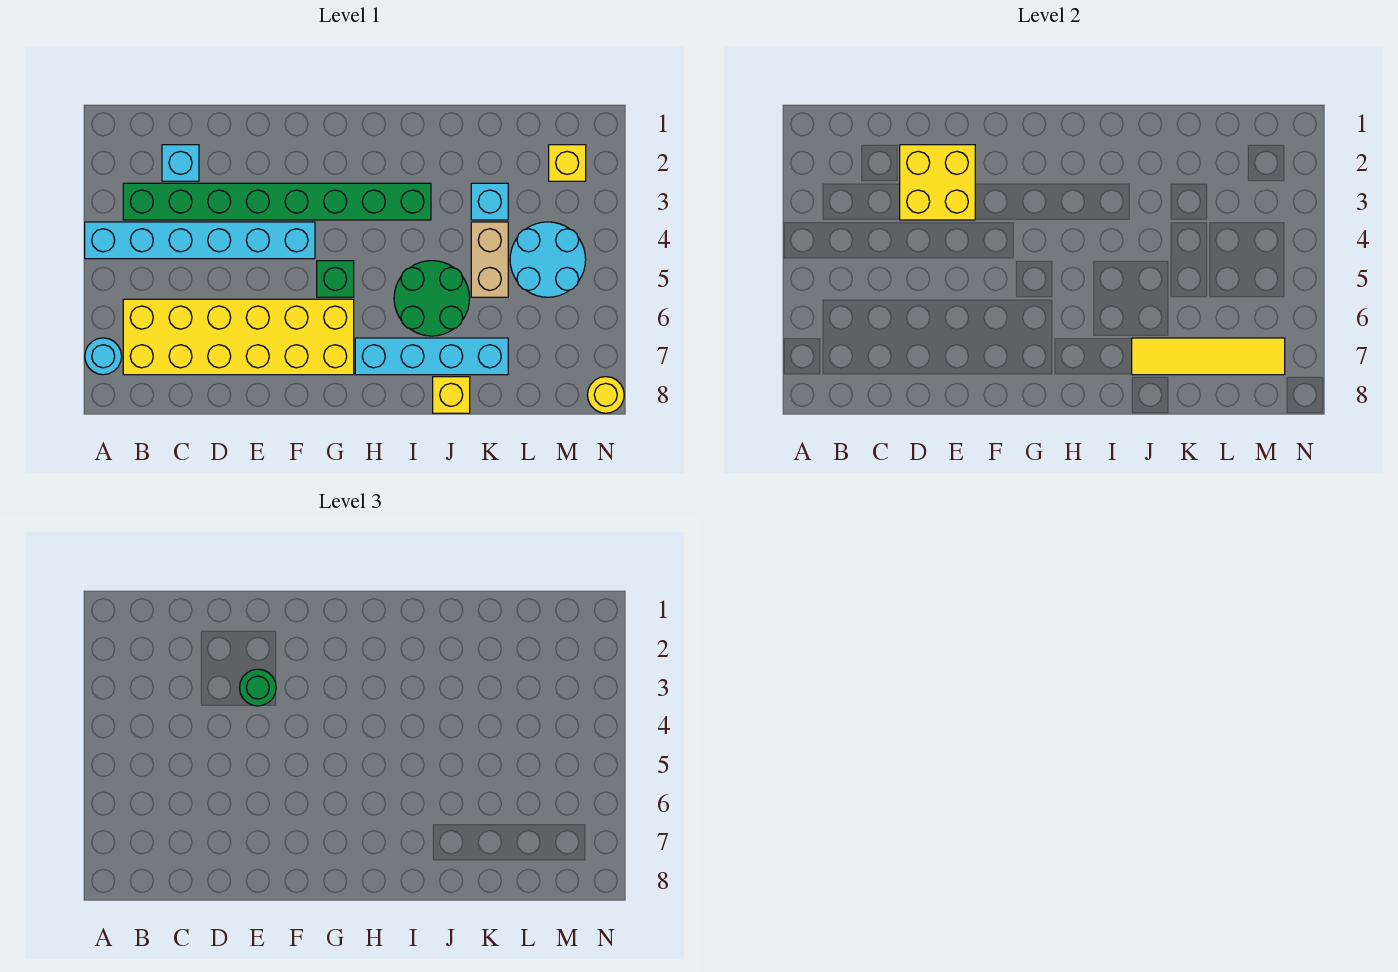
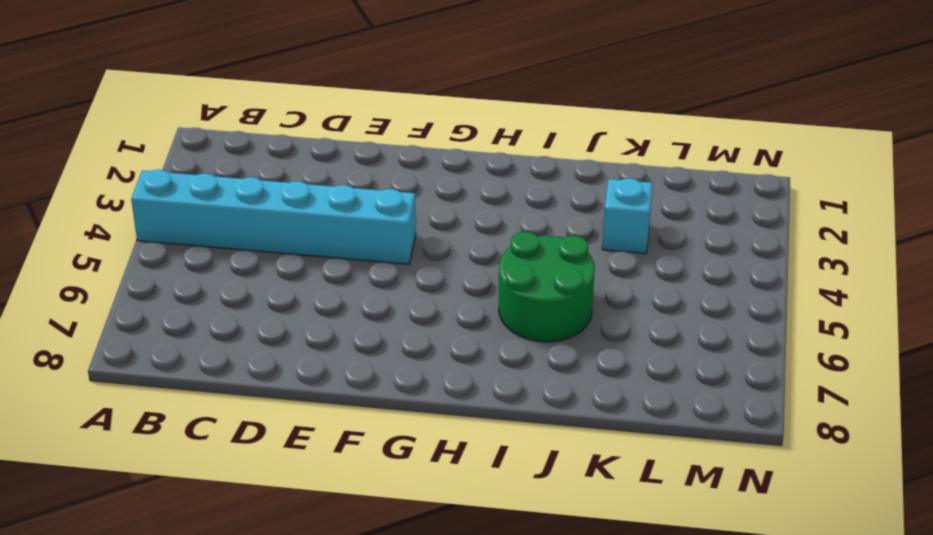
none -> cyan 1x1 round brick [85,338,122,375]
none -> green 1x8 brick [123,183,431,220]
none -> yellow 2x6 brick [123,299,354,375]

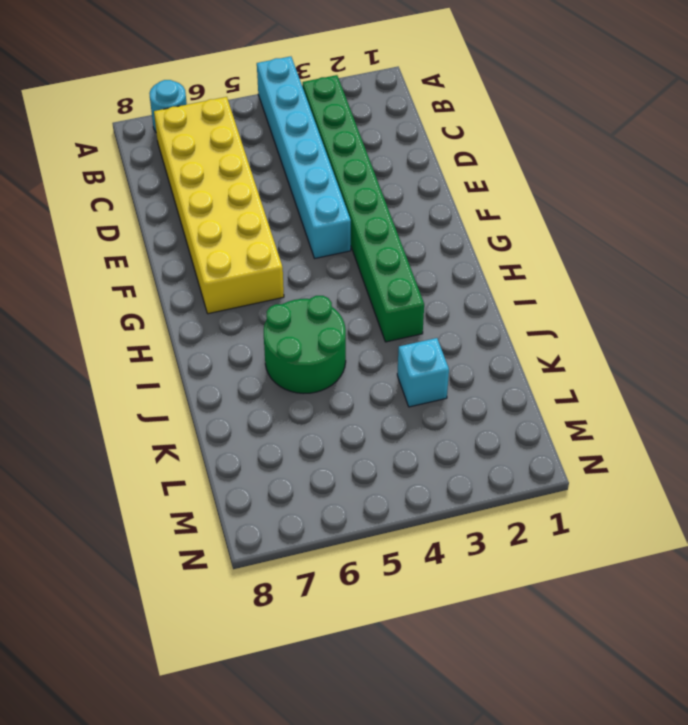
none -> cyan 1x1 brick [162,145,199,181]
none -> green 1x1 brick [317,261,354,297]
none -> cyan 1x4 brick [355,338,508,375]

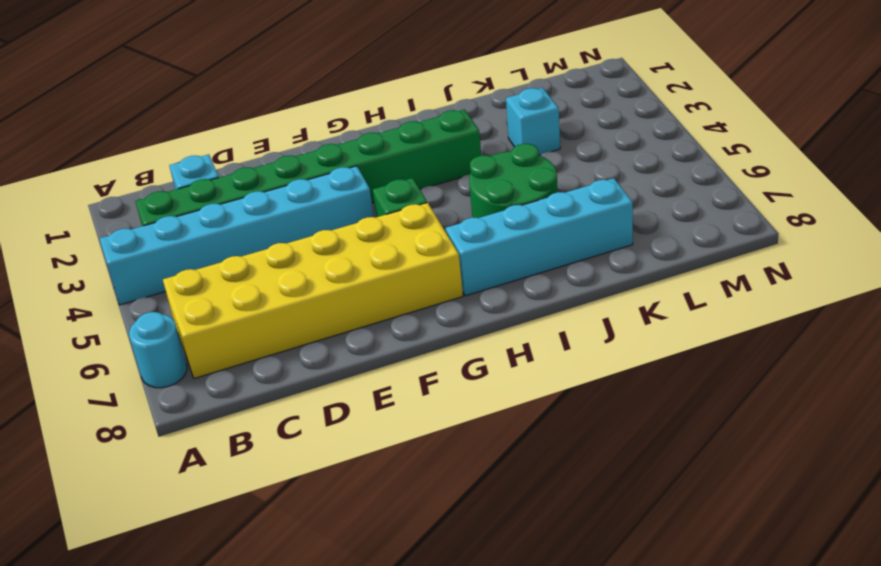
none -> yellow 1x1 brick [433,377,470,413]
none -> tan 1x2 brick [471,222,508,297]
none -> cyan 2x2 round brick [510,222,586,297]

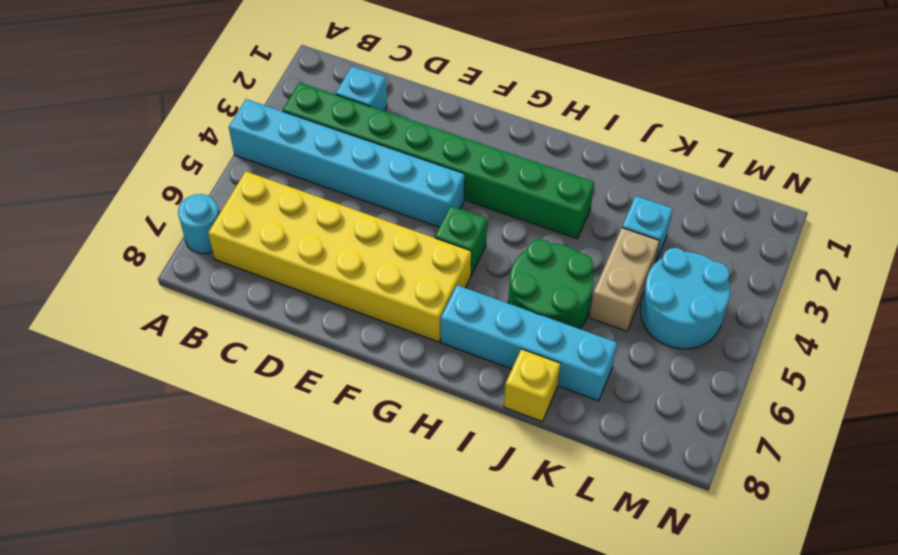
none -> yellow 1x1 brick [549,145,586,181]
none -> yellow 1x1 round brick [588,377,624,413]
none -> yellow 2x2 brick [900,145,975,220]

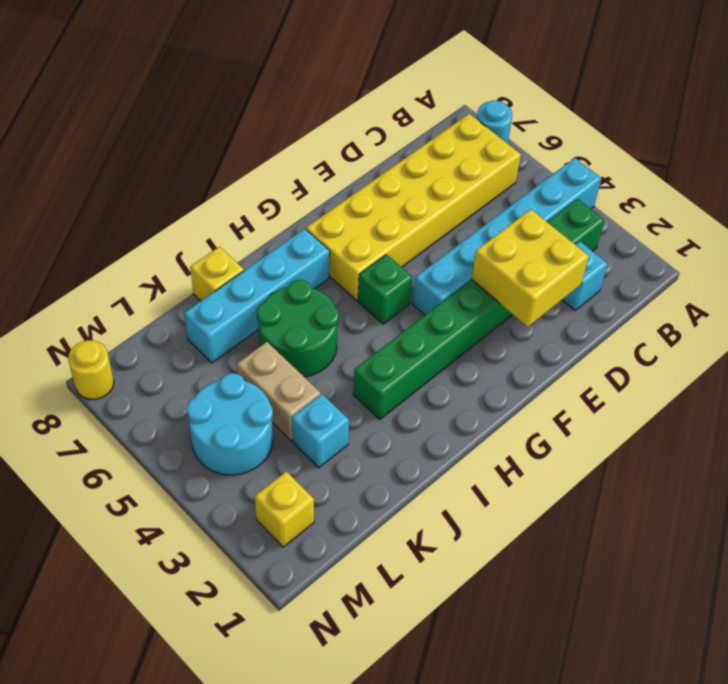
none -> yellow 1x4 tile [1132,338,1285,375]
none -> green 1x1 round brick [239,669,276,706]

